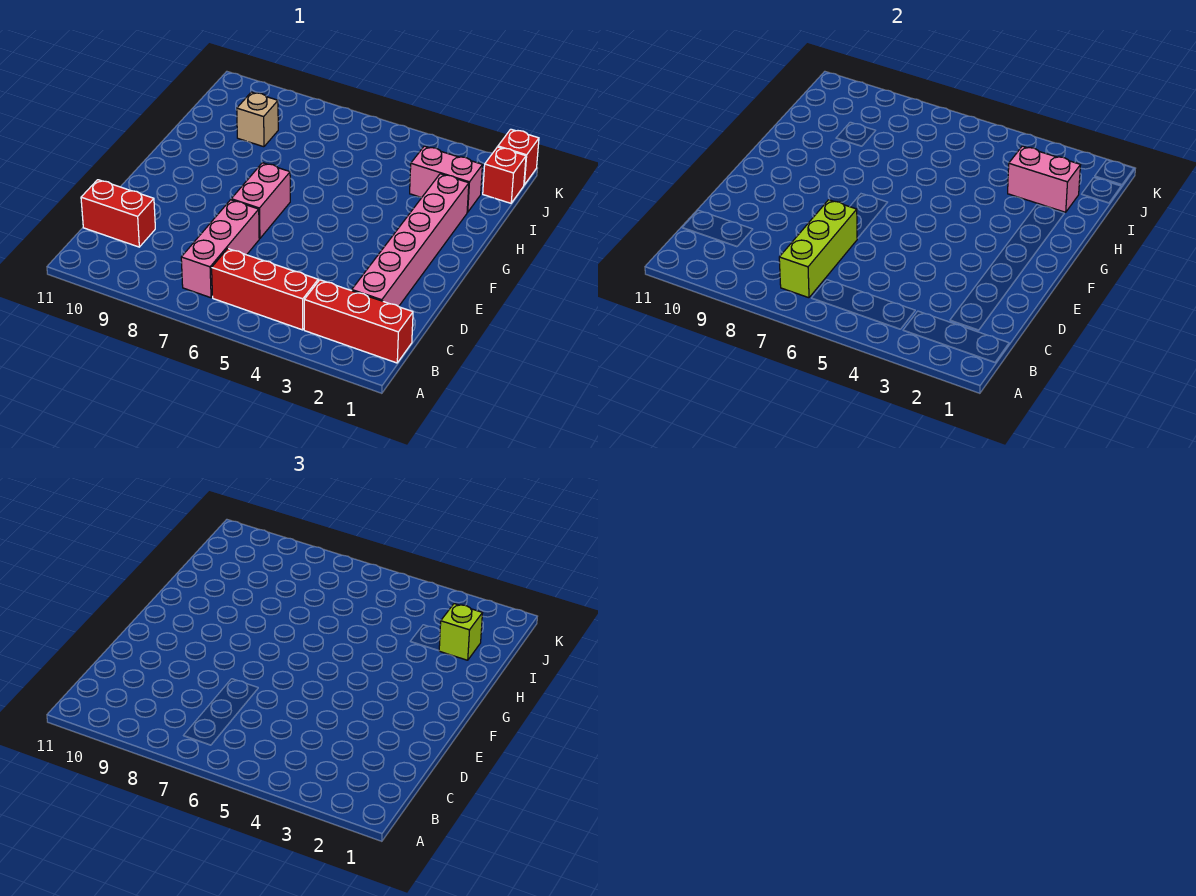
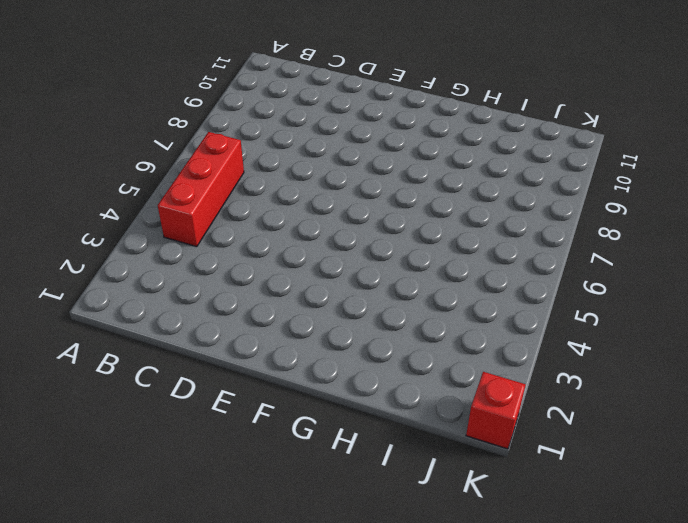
none -> red 1x3 brick [304,280,413,363]
none -> pink 1x3 brick [181,200,259,298]
none -> pink 1x6 brick [352,174,469,306]

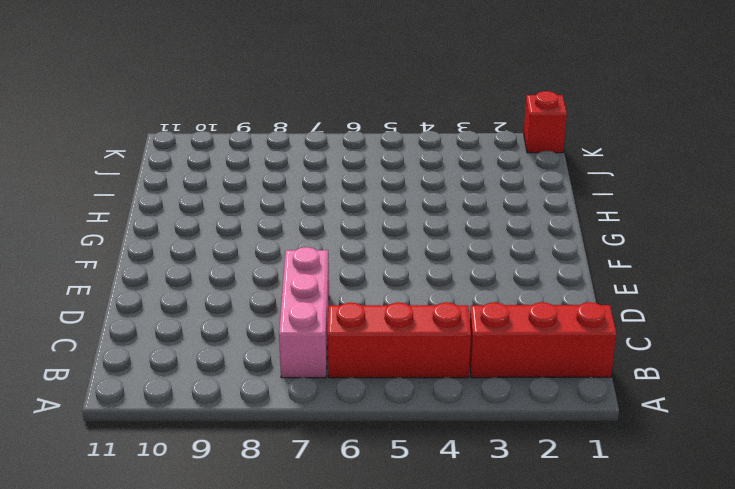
none -> pink 1x6 brick [352,174,469,306]
none -> red 1x2 brick [81,180,155,247]
none -> pink 1x2 brick [231,163,290,239]

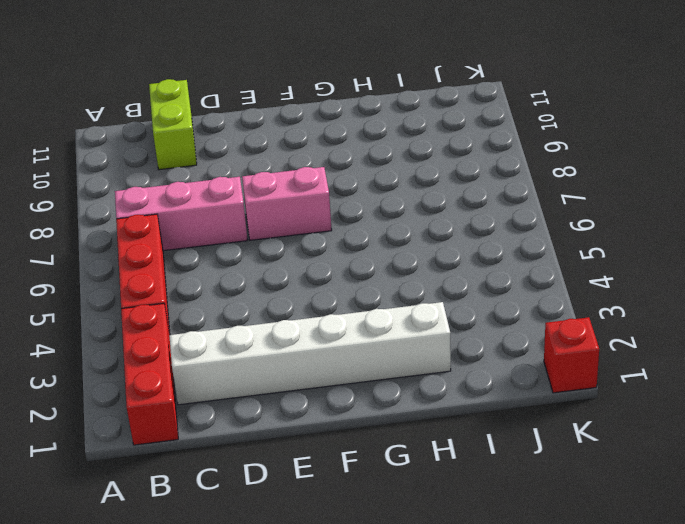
white 1x6 brick [169,302,451,405] -> pink 1x6 brick [352,174,469,306]
lime 1x2 brick [149,79,197,170] -> red 1x2 brick [81,180,155,247]
none -> pink 1x2 brick [410,146,482,212]
none -> tan 1x1 brick [237,92,278,147]
none -> red 1x1 brick [483,147,526,203]

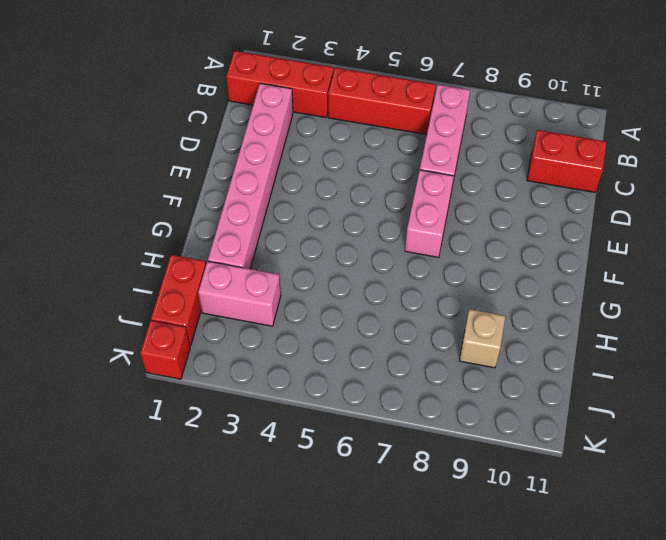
red 1x2 brick [151,255,206,346] -> red 1x1 brick [483,147,526,203]
none -> lime 1x3 brick [779,200,857,298]
none -> pink 1x2 brick [1008,146,1080,212]
none -> lime 1x1 brick [439,604,482,660]

